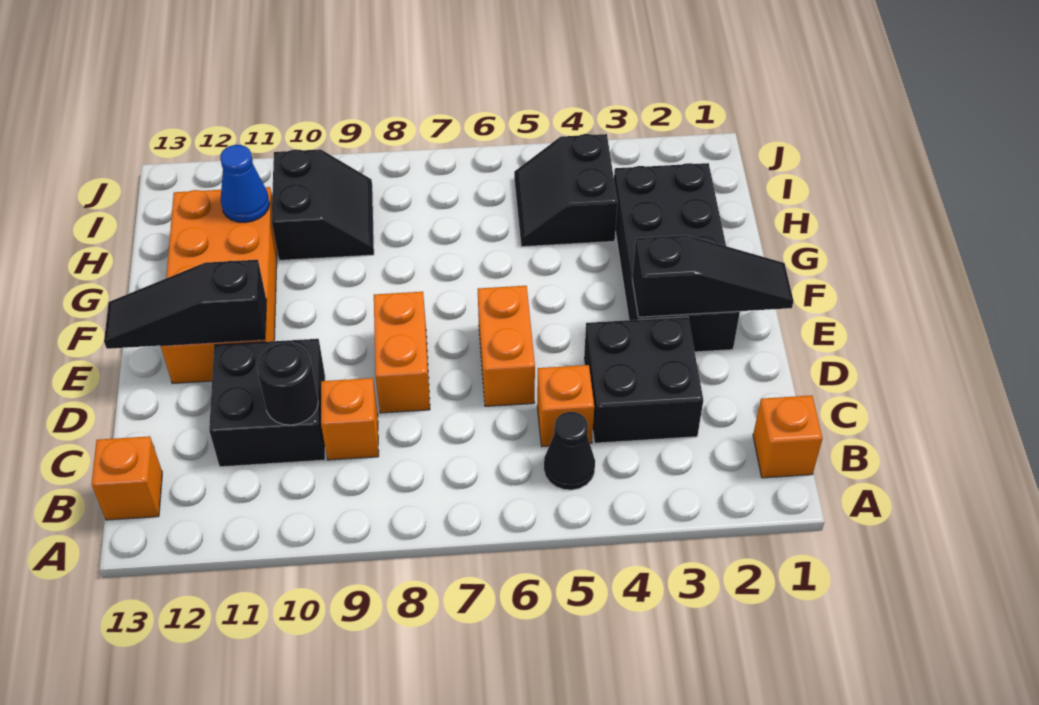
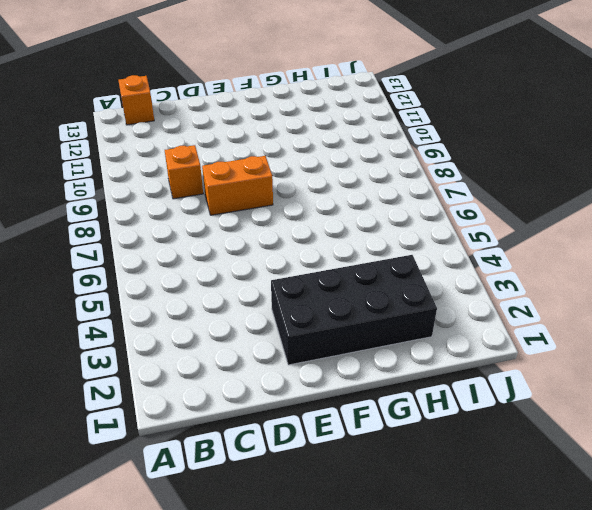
none -> orange 1x1 brick [753,395,823,478]
none -> black 1x1 cone [544,412,595,490]
none -> black 2x2 brick [584,317,703,443]

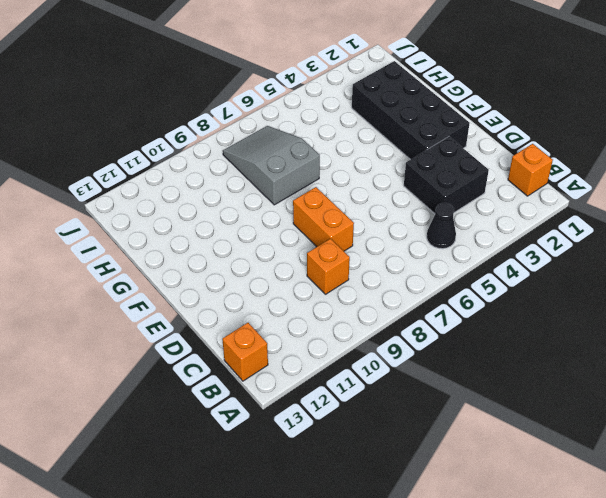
grey 2x3 slope [223,126,320,205] -> none
none -> orange 1x1 brick [537,365,594,447]
none -> black 2x2 brick [209,339,325,467]
none -> orange 1x2 brick [478,286,535,406]

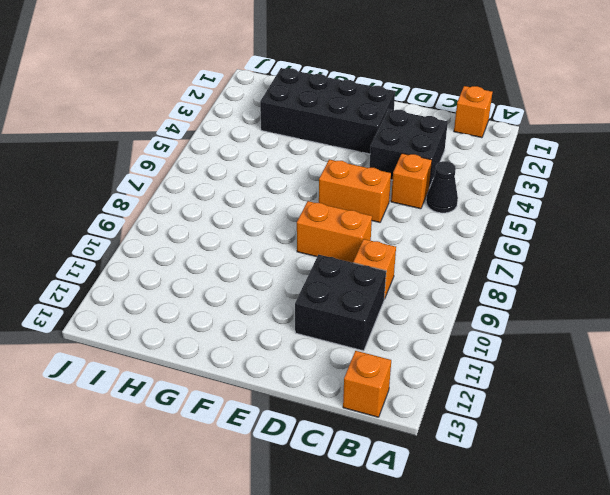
none -> orange 2x4 brick [161,187,277,384]
none -> black 2x2 slope [514,134,618,247]
none -> black 2x2 slope [272,149,374,260]

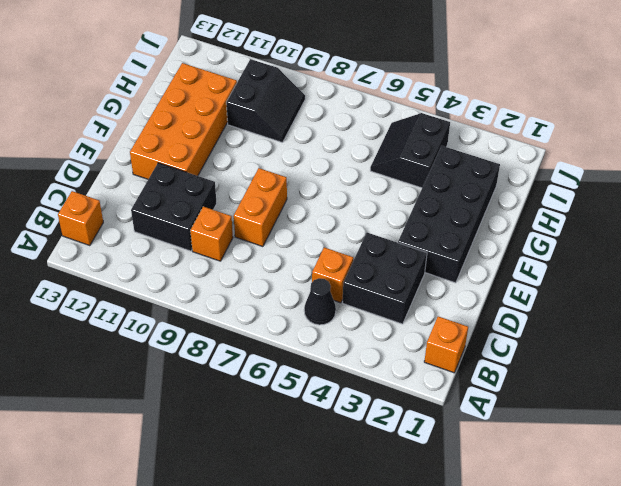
none -> orange 1x2 brick [478,286,535,406]
none -> black 1x1 round brick [257,343,318,425]
none -> black 1x3 slope [632,235,794,317]

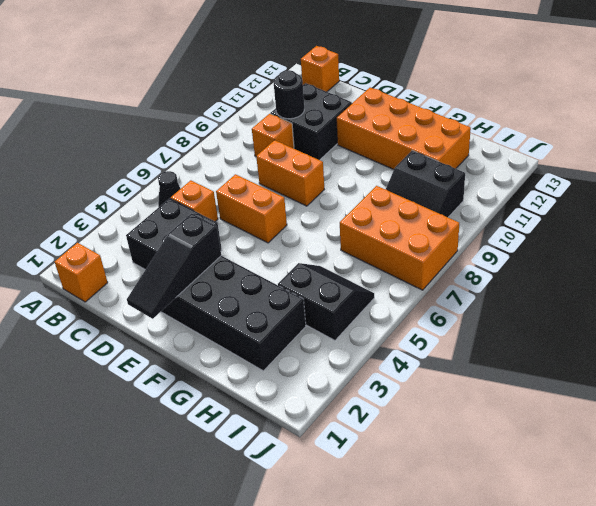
orange 2x3 brick [340,186,459,290] -> none
none -> black 1x3 slope [104,260,267,349]
none -> blue 1x1 cone [220,145,270,223]

